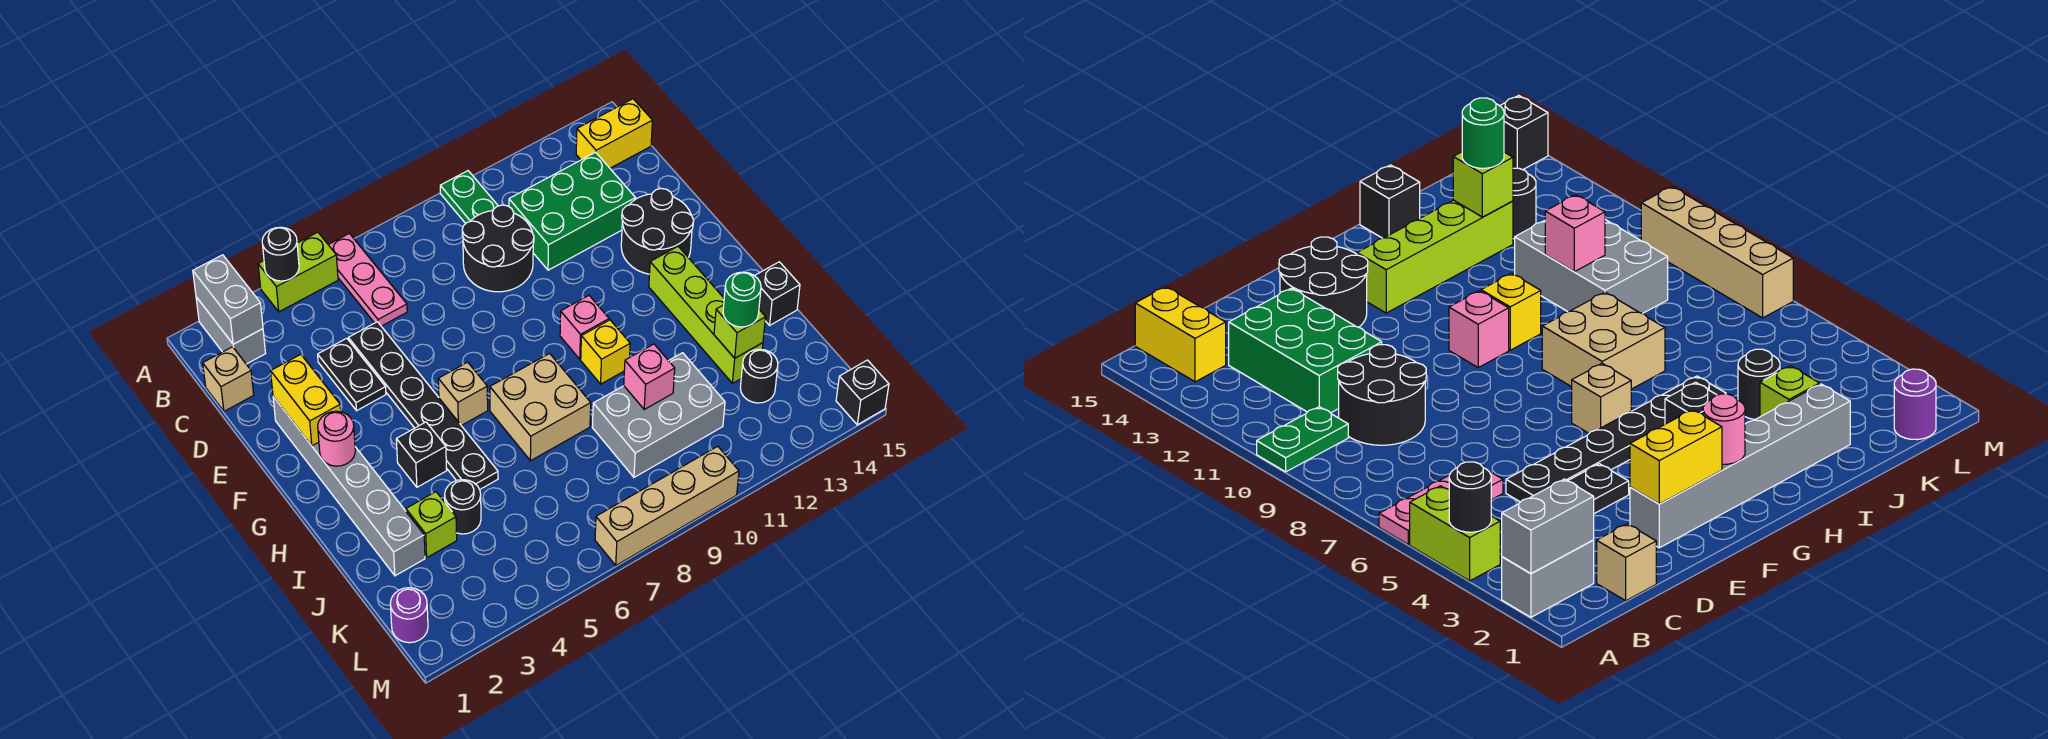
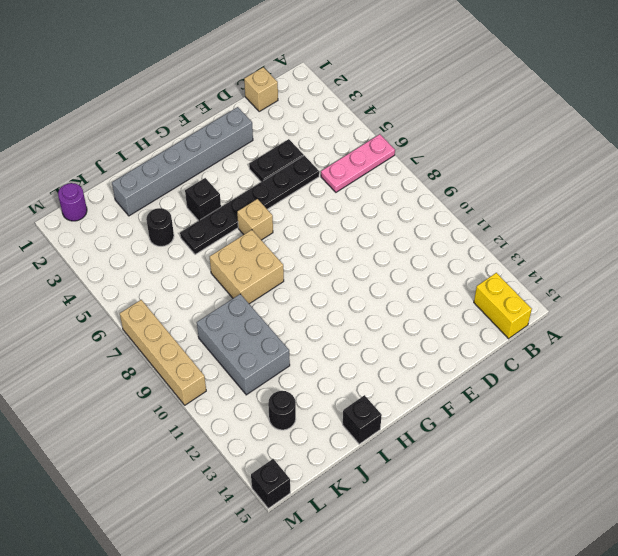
none -> grey 1x2 brick [196,297,266,364]
none -> lime 1x2 brick [258,232,338,312]
none -> green 1x2 plate [440,171,498,224]
none -> black 2x2 round brick [462,205,534,292]

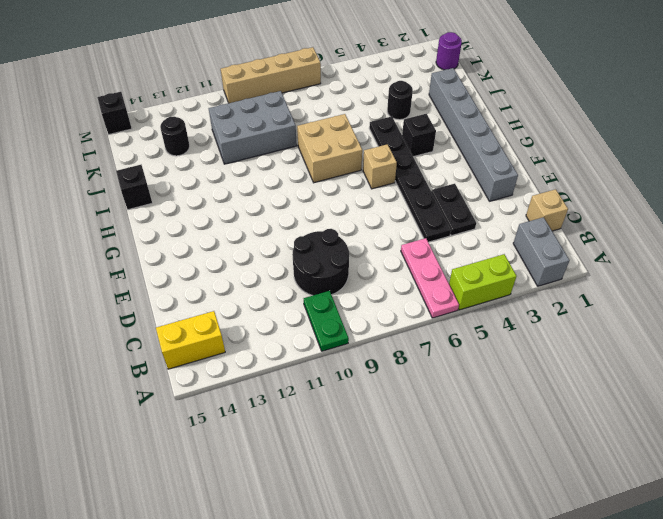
none -> green 2x3 brick [509,152,636,270]
none -> black 2x2 round brick [621,189,694,274]
none -> pink 1x1 brick [560,296,609,359]
none -> lime 1x4 brick [649,247,763,383]

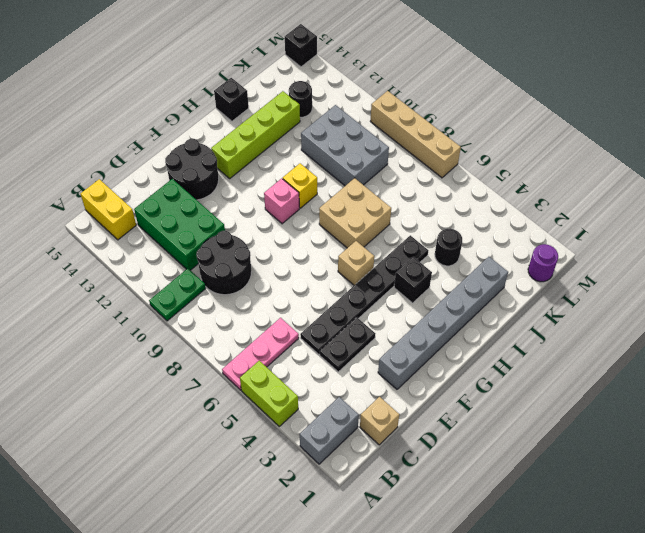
none -> lime 1x1 brick [406,492,457,557]
none -> grey 1x2 brick [193,255,263,344]
none -> black 1x1 round brick [262,227,299,281]
none -> yellow 1x2 brick [271,354,341,446]

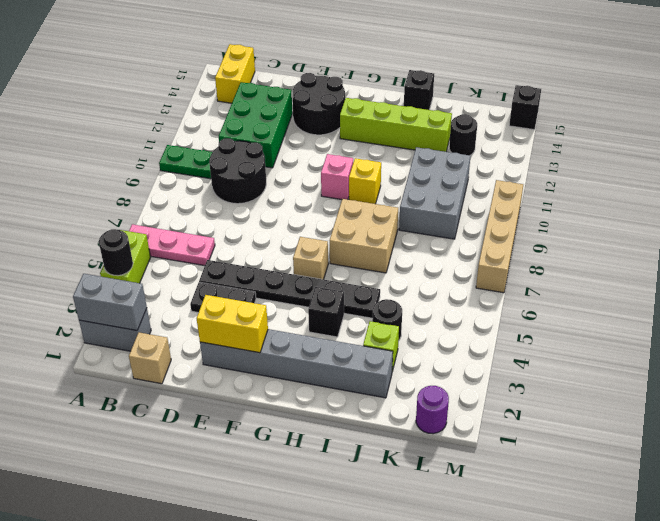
none -> pink 1x1 round brick [318,411,355,466]
none -> pink 1x1 brick [624,344,675,409]
none -> lime 1x1 brick [714,305,766,358]
none -> green 1x1 round brick [723,272,761,327]

